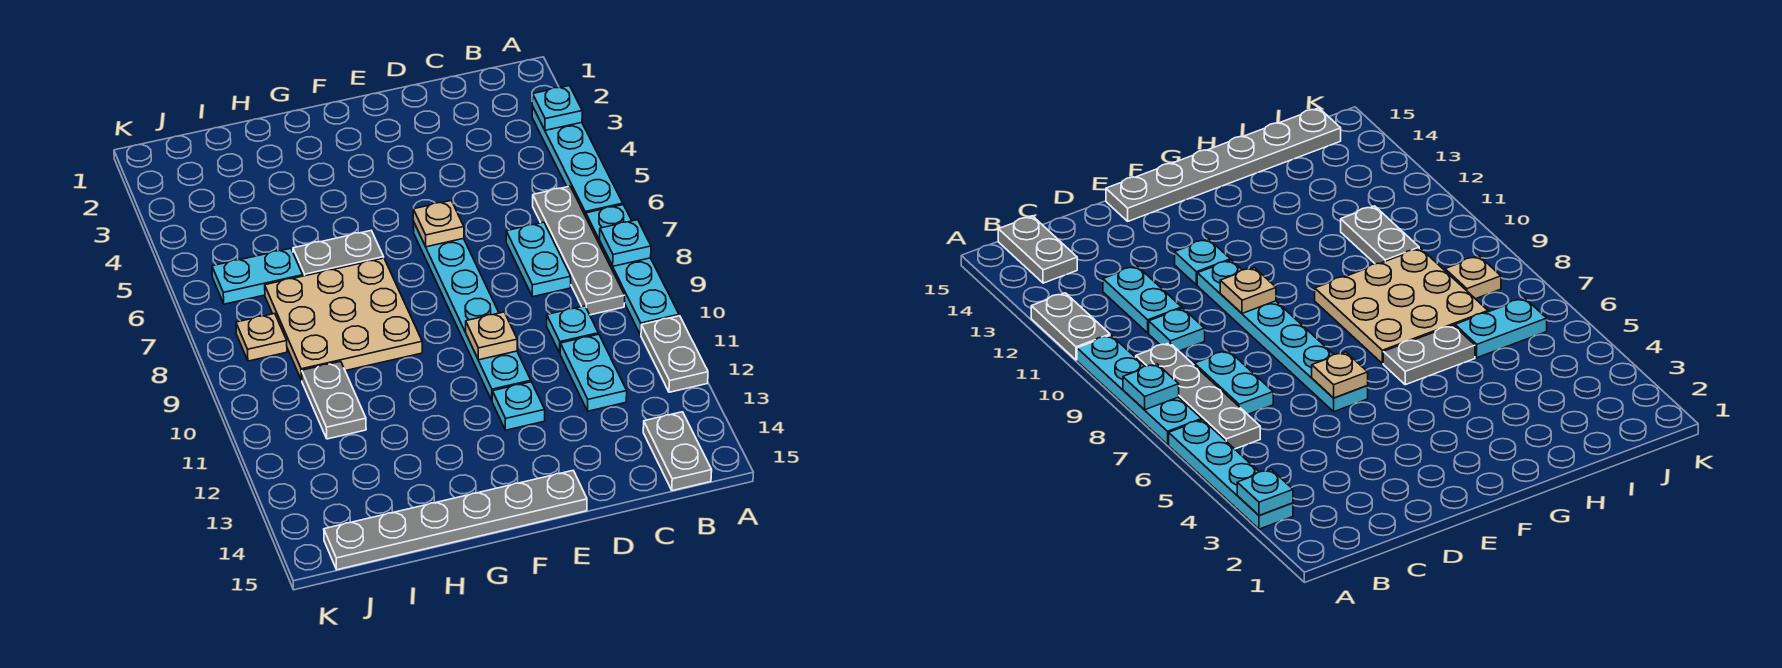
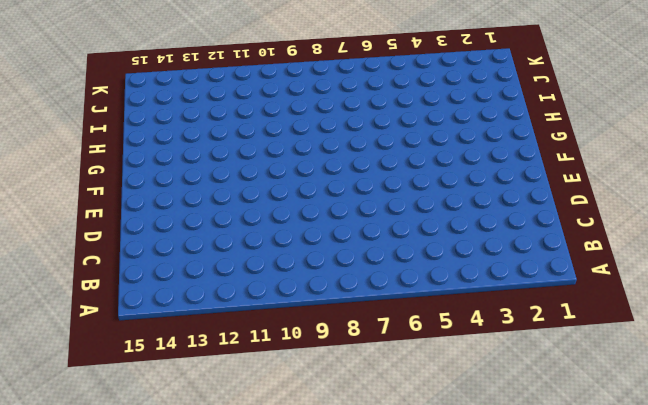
none -> cyan 1x4 plate [532,106,623,216]
none -> cyan 1x4 plate [586,205,679,335]
none -> grey 1x2 plate [641,316,708,392]

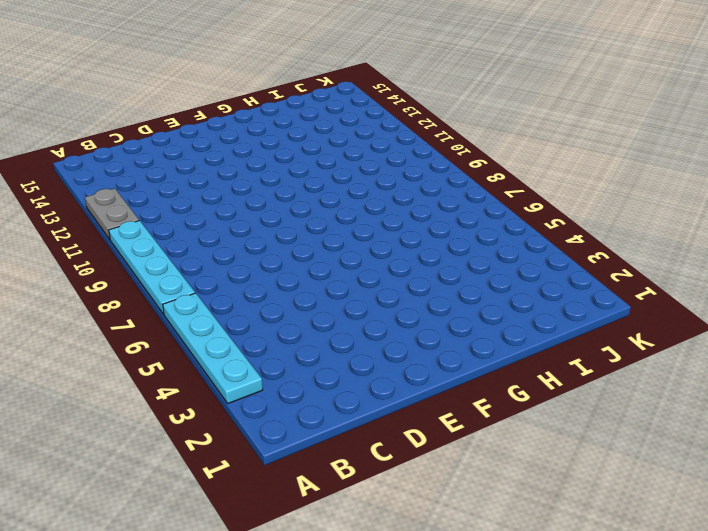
none -> grey 1x4 plate [533,186,625,315]
none -> grey 1x2 plate [643,412,712,491]
none -> cyan 1x2 plate [506,222,571,297]

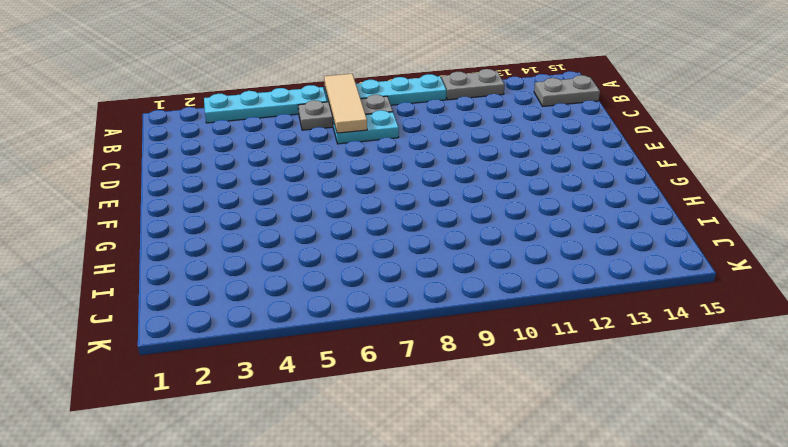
tan 1x3 tile [324,74,367,133] -> none
grey 1x3 plate [298,95,393,130] -> grey 1x4 plate [533,186,625,315]
none -> cyan 1x1 plate [547,306,598,353]
none -> cyan 1x2 plate [560,334,627,411]
none -> cyan 1x6 plate [413,221,531,400]

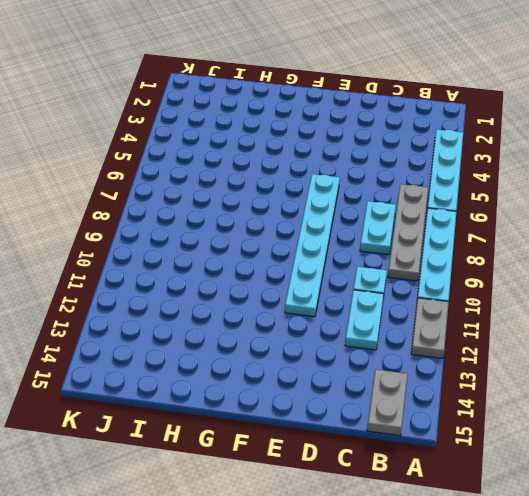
none -> cyan 1x1 plate [492,382,545,430]
none -> grey 1x6 plate [324,471,587,570]
none -> grey 1x2 plate [293,231,384,276]

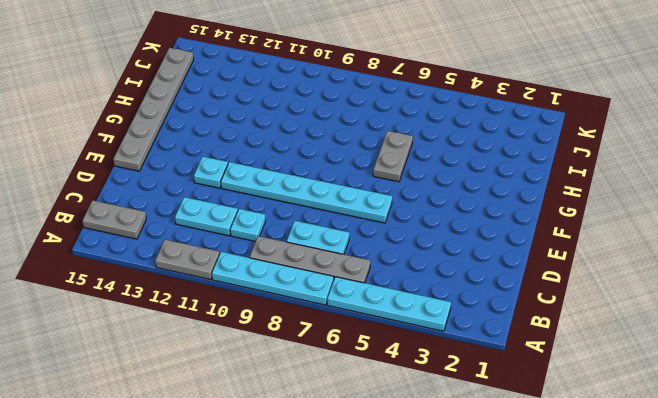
none -> tan 3x3 plate [265,258,422,380]
none -> cyan 1x2 plate [212,248,303,304]
none -> grey 1x2 plate [302,361,366,439]

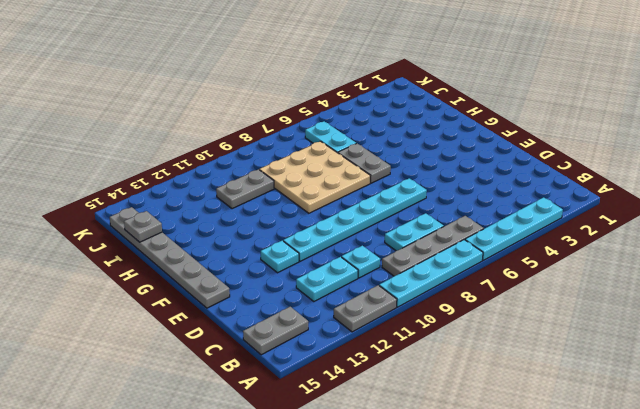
grey 1x1 plate [124,211,162,242] -> none
none -> tan 1x1 plate [236,314,287,361]
none -> cyan 1x1 plate [532,86,582,130]
none -> cyan 1x1 plate [600,220,651,266]

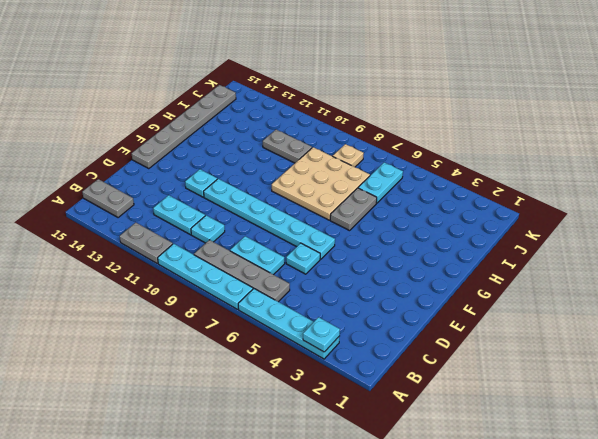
cyan 1x1 plate [286,243,320,274] -> cyan 1x1 plate moved to [600,220,651,266]
none -> tan 1x1 plate [413,201,464,247]
none -> tan 1x1 plate [466,312,517,360]

